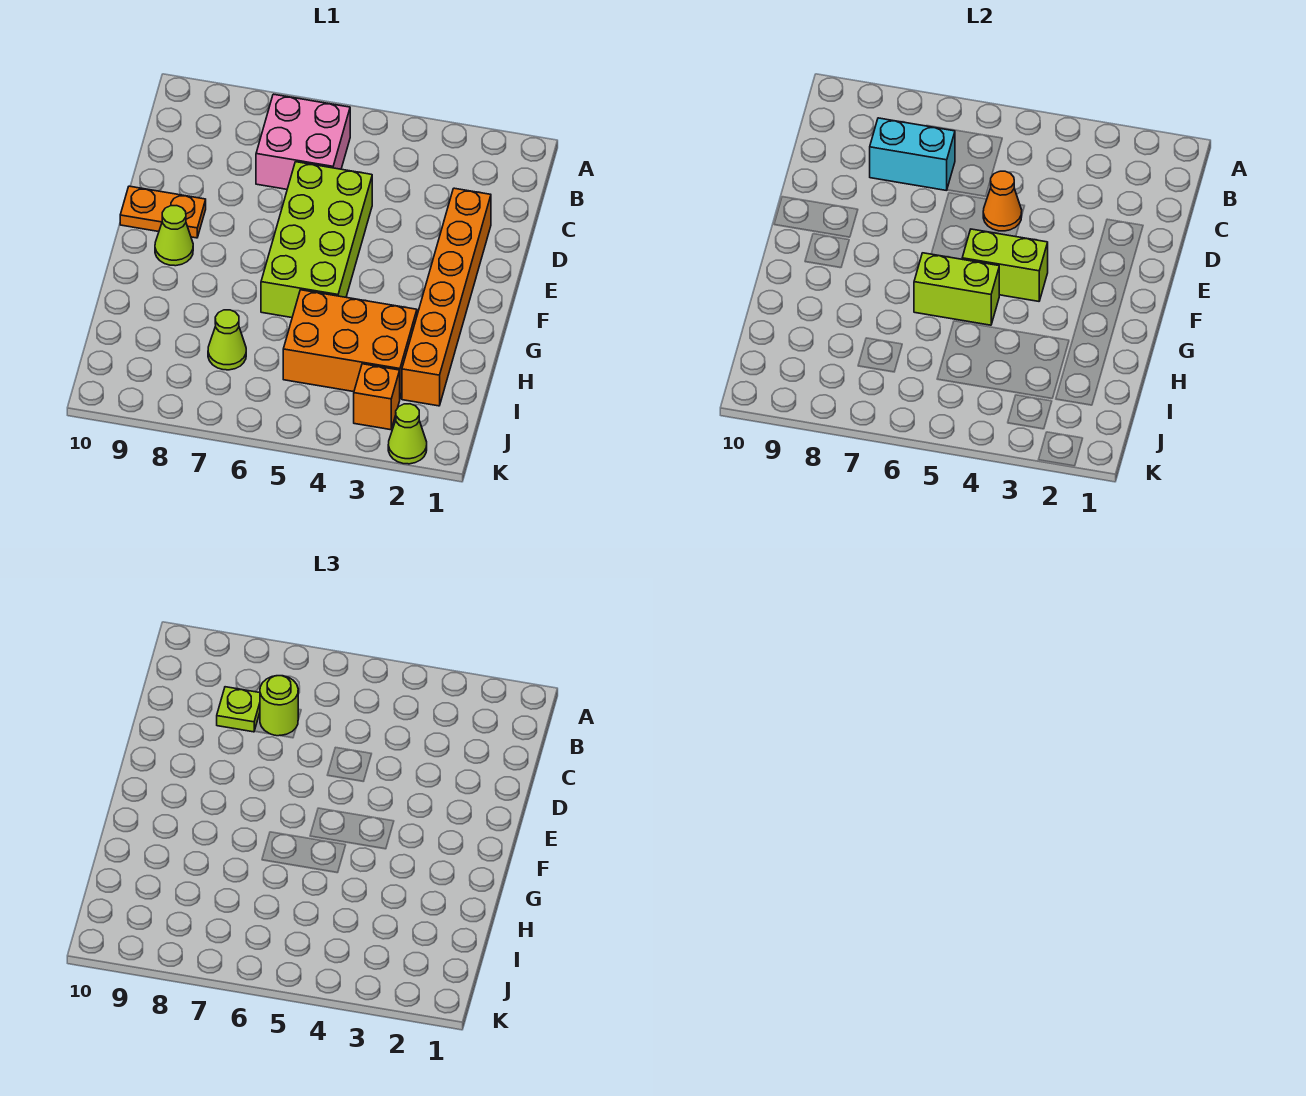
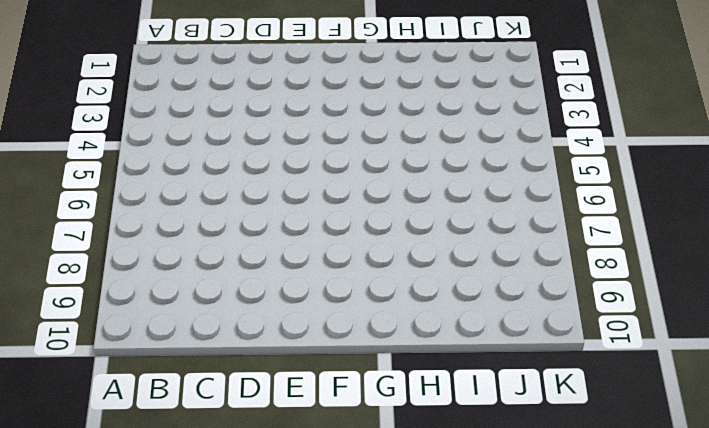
none -> pink 2x2 brick [256,94,350,189]
none -> orange 1x6 brick [402,188,491,406]
none -> lime 2x4 brick [261,162,372,318]

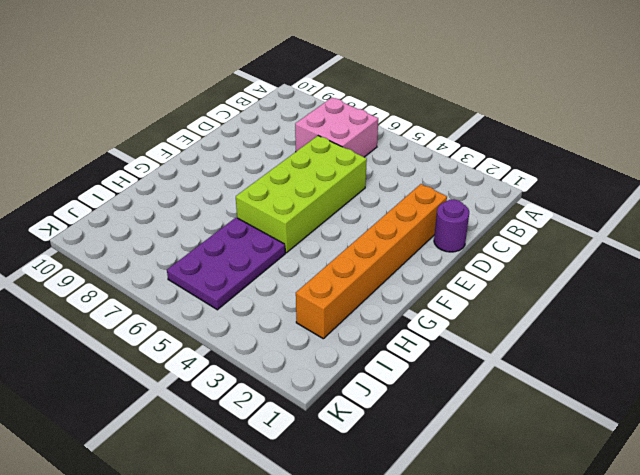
purple 1x1 round brick [434,199,469,252] -> none
purple 2x3 plate [167,217,285,310] -> orange 2x3 brick [283,290,417,398]
none -> orange 1x2 plate [120,186,206,238]
none -> lime 1x1 cone [155,206,193,266]
none -> lime 1x1 cone [208,310,246,370]

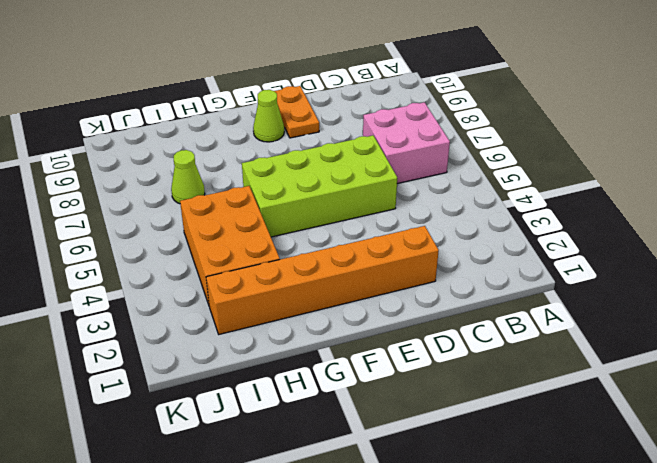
none -> orange 1x1 brick [354,364,400,430]
none -> lime 1x1 cone [388,404,427,464]
none -> cyan 1x2 brick [870,118,955,191]

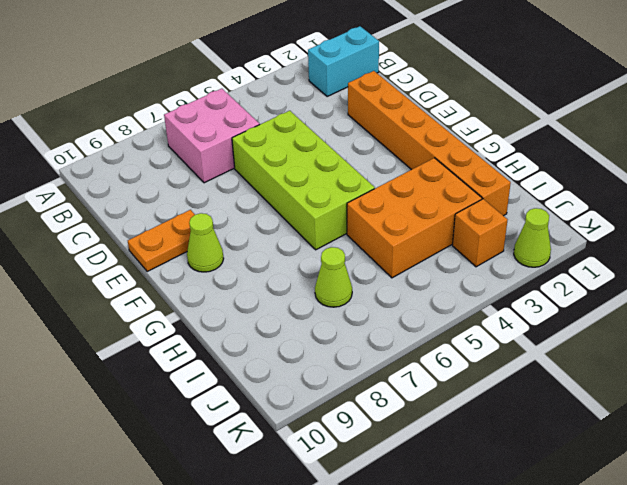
cyan 1x2 brick [308,26,379,96] -> cyan 1x2 brick moved to [870,118,955,191]
none -> orange 1x1 cone [983,171,1022,231]
none -> lime 1x2 brick [962,229,1048,301]
none -> lime 1x2 brick [914,253,999,325]

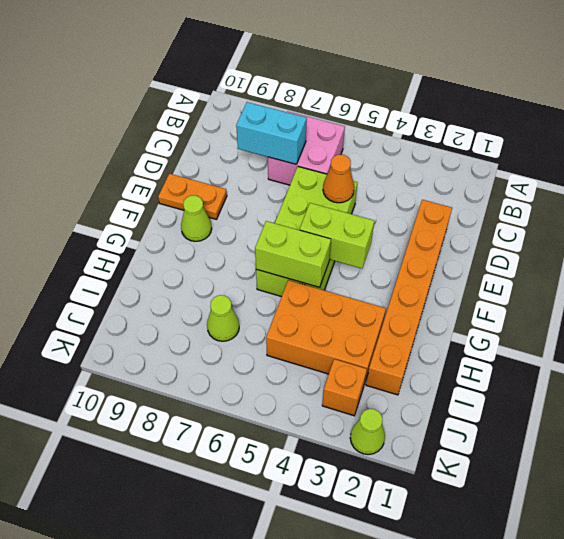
none -> lime 1x1 round brick [260,676,298,736]
none -> lime 1x1 plate [217,687,260,732]

